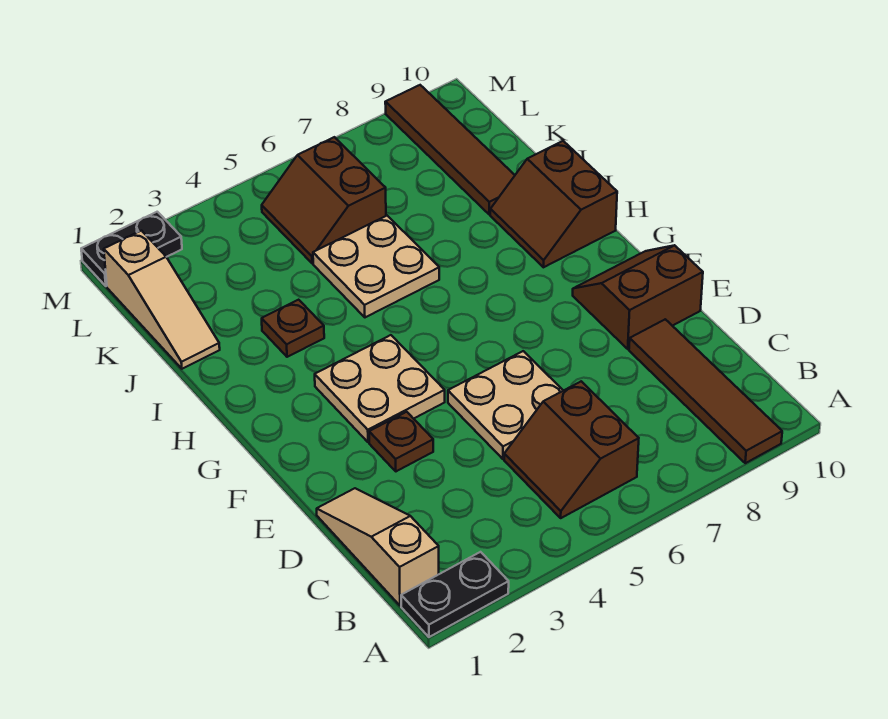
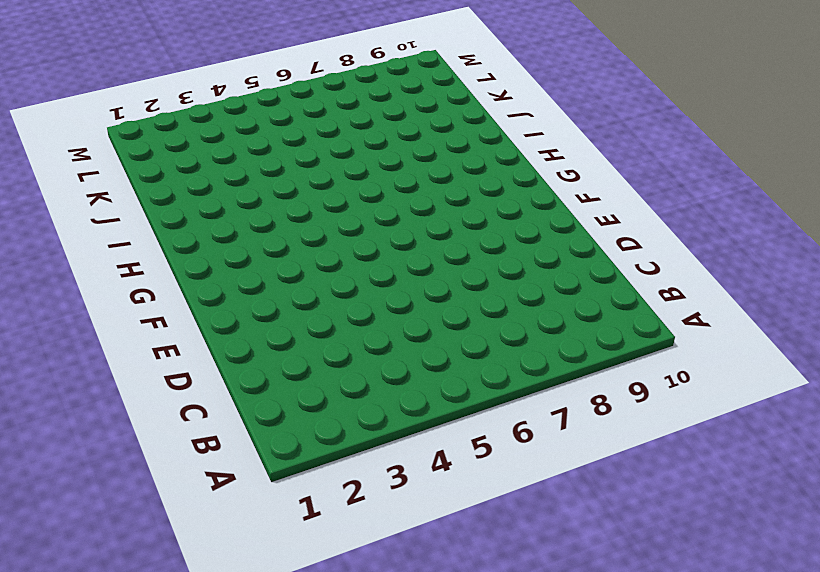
none -> black 1x2 plate [401,552,509,637]
none -> brown 1x4 tile [629,319,782,463]
none -> tan 1x3 slope [317,488,439,606]

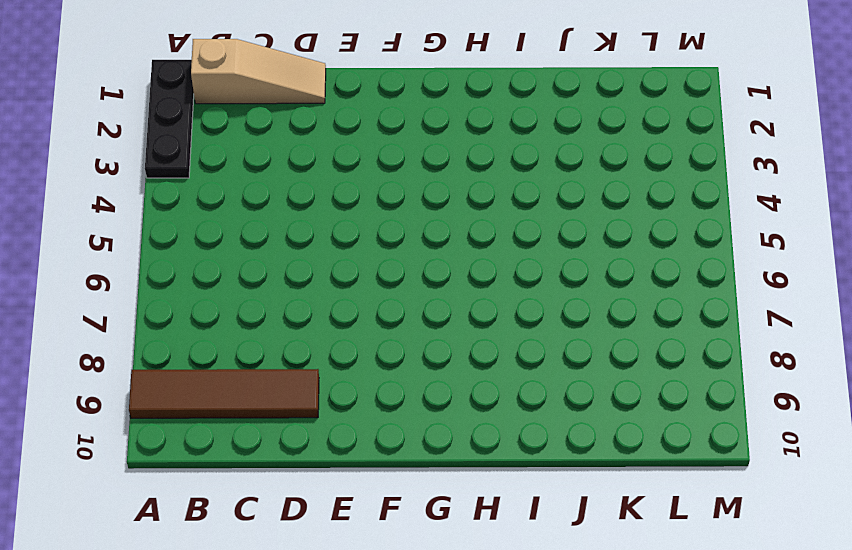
black 1x3 plate [145,60,194,178] -> black 1x2 plate [401,552,509,637]
none -> brown 2x2 slope [504,381,639,518]
none -> tan 2x2 plate [448,351,563,459]
none -> brown 1x1 plate [369,412,433,471]

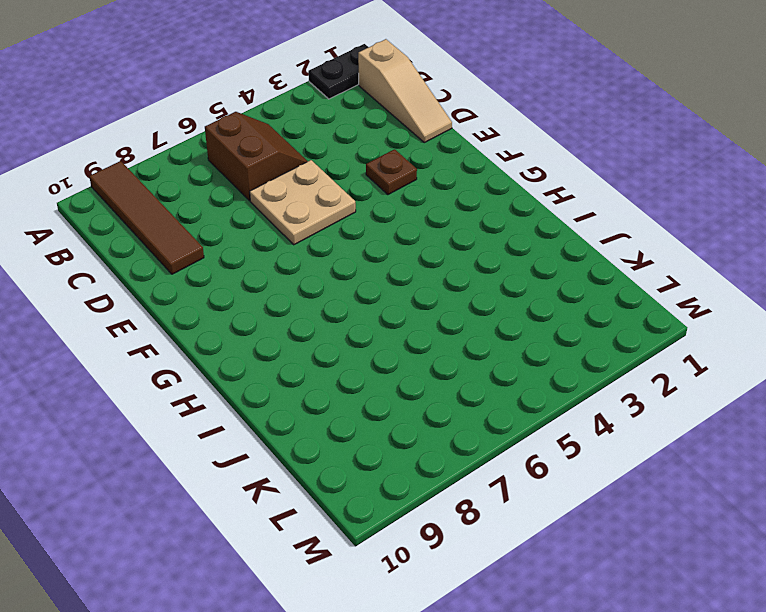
none -> brown 2x2 slope [573,245,703,349]
none -> tan 2x2 plate [315,335,445,442]
none -> brown 2x2 slope [490,141,617,267]

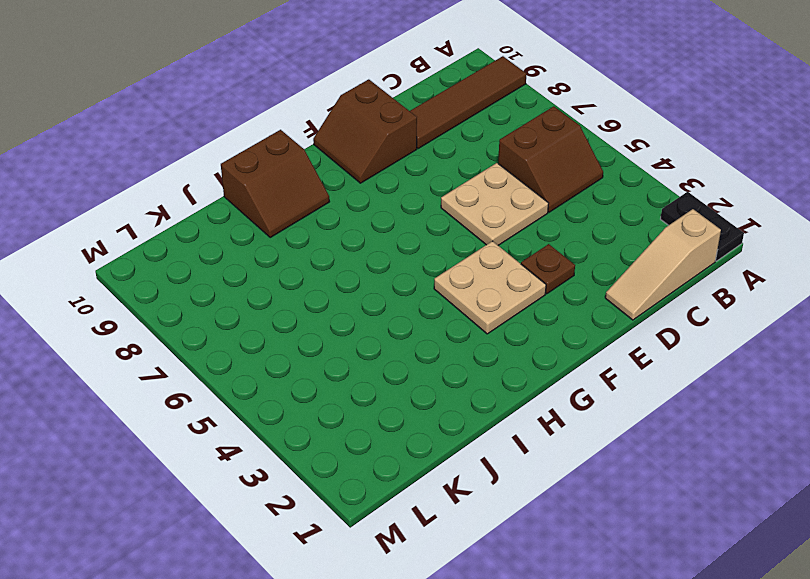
none -> brown 1x1 plate [262,300,324,357]
none -> tan 2x2 plate [313,216,439,317]
none -> tan 1x3 slope [104,231,220,369]

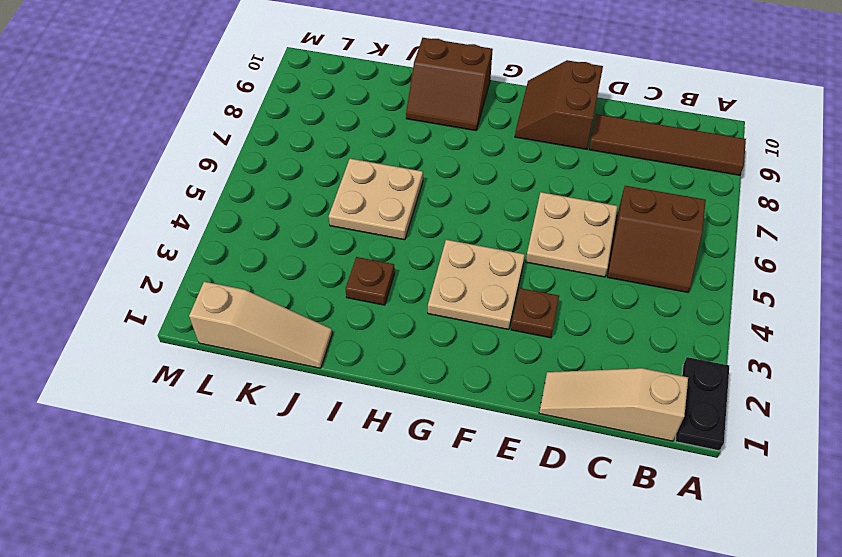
none -> brown 1x4 tile [385,85,515,215]
none -> brown 2x2 slope [262,137,386,263]
none -> black 1x2 plate [81,212,182,286]

